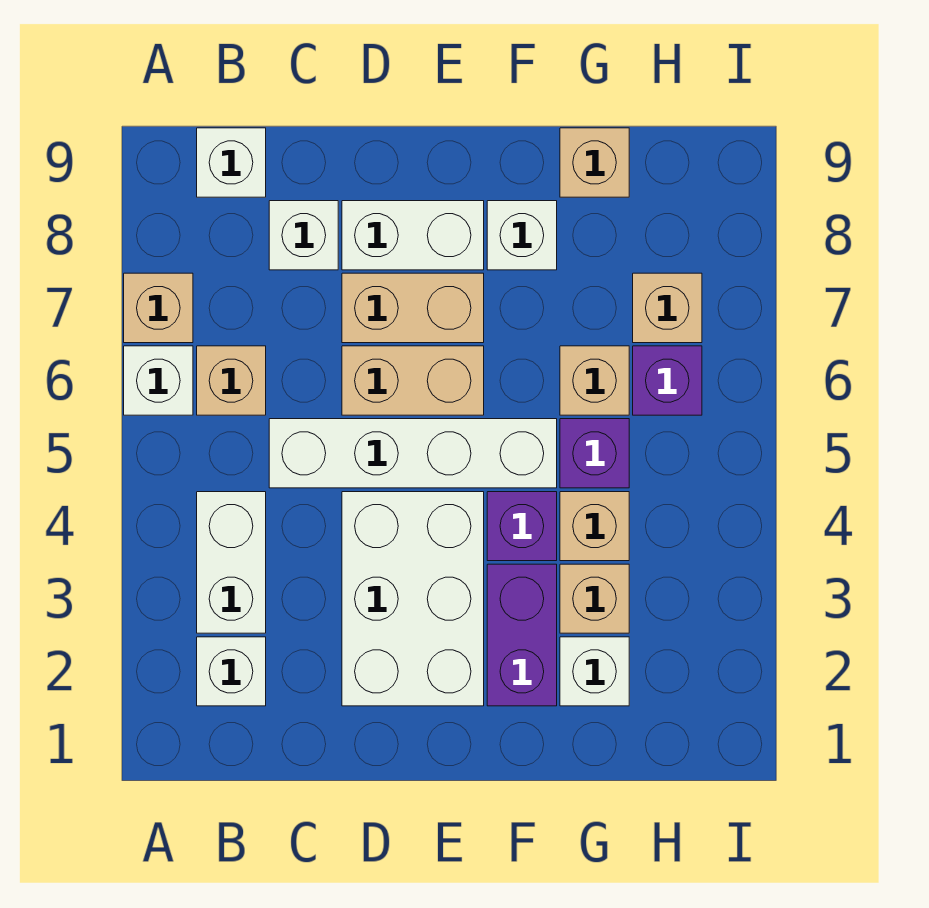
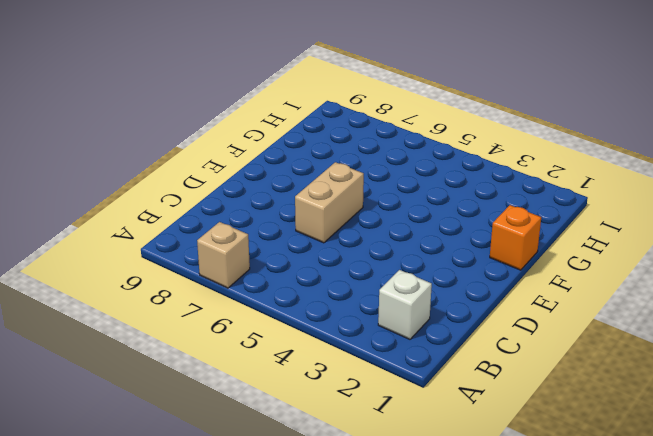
orange 1x1 brick [490,205,541,270] -> none
none -> white 1x1 brick [124,346,193,415]
none -> white 1x2 brick [197,492,266,633]
none -> tan 1x1 brick [197,346,266,415]

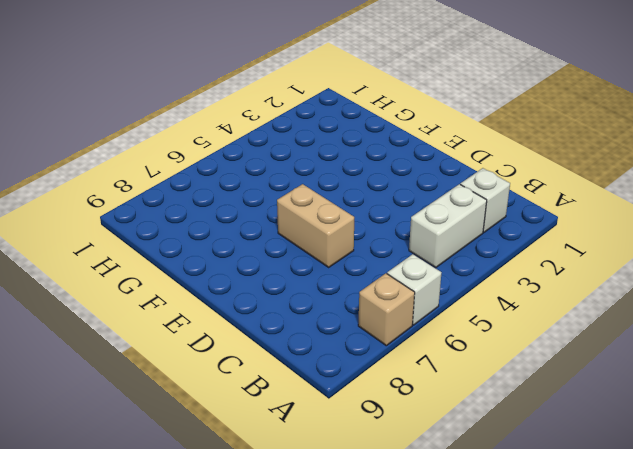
none -> tan 1x1 brick [197,346,266,415]
none -> white 1x1 brick [197,128,266,197]
none -> white 1x4 brick [269,419,557,488]

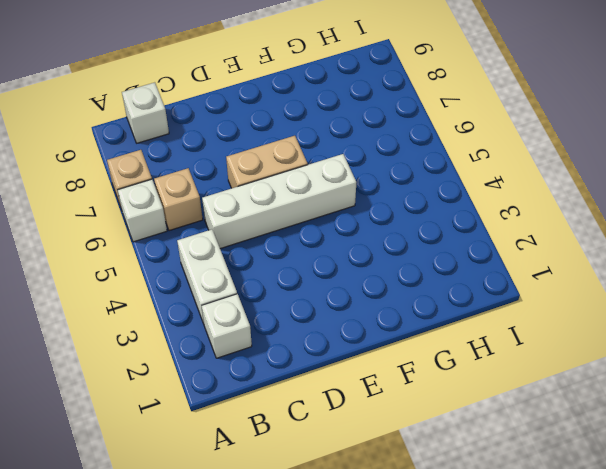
none -> white 1x1 brick [269,201,338,270]
none -> white 2x3 brick [342,492,484,706]
none -> tan 1x2 brick [342,273,484,343]

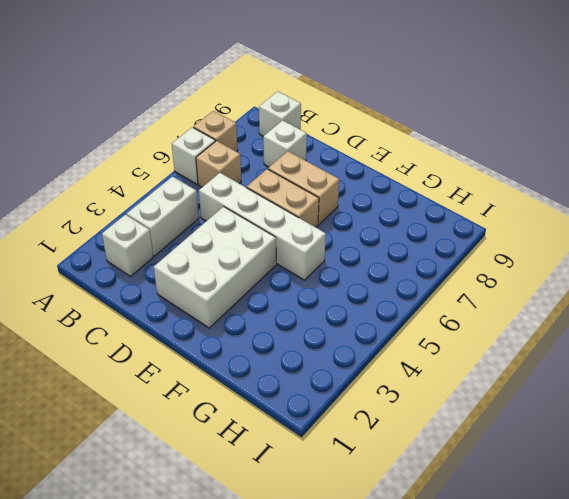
none -> white 1x2 brick [342,201,484,270]
none -> purple 1x2 brick [487,564,557,706]
none -> purple 1x1 brick [487,492,557,561]

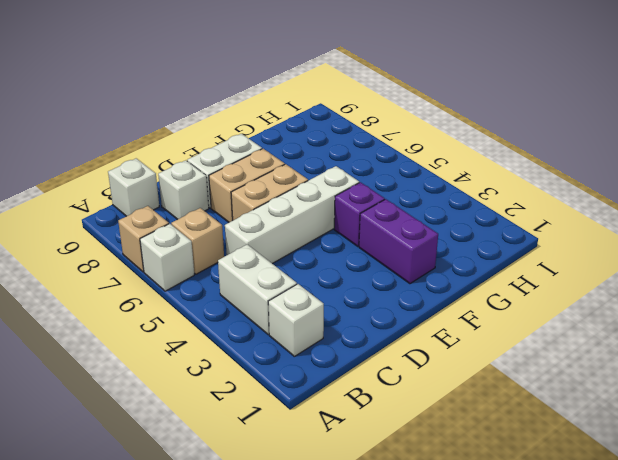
none -> white 2x3 brick [342,492,484,706]
none -> white 1x1 brick [487,201,557,270]
none -> white 1x1 brick [560,637,629,706]

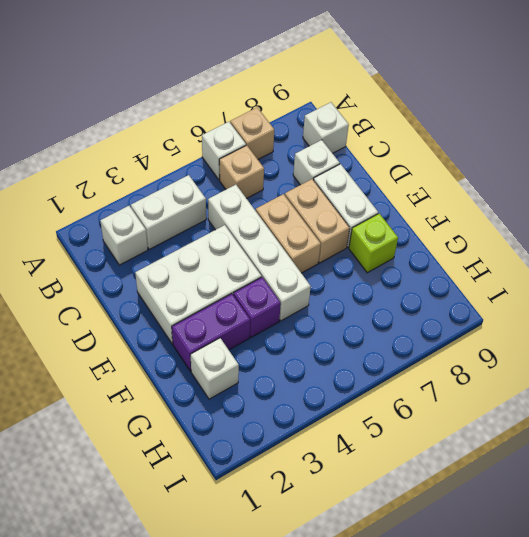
lime 1x1 brick [349,214,398,273] -> white 1x1 brick [487,201,557,270]
none -> tan 1x1 brick [560,564,629,633]
none -> tan 1x1 brick [560,492,629,561]
none -> purple 1x1 brick [560,419,629,488]

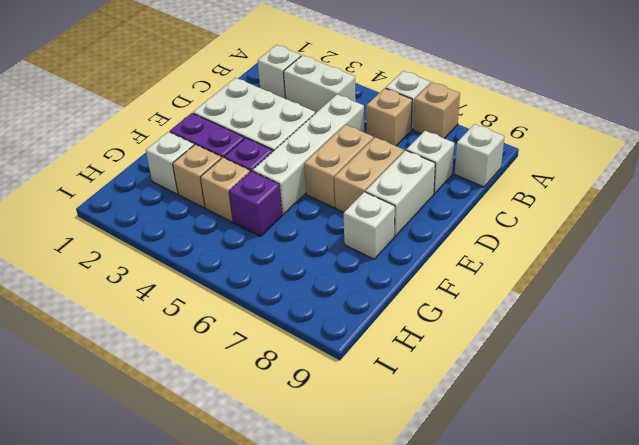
none -> tan 1x1 brick [560,346,629,415]
none -> tan 1x1 brick [560,128,629,197]
none -> purple 1x1 brick [633,346,702,415]

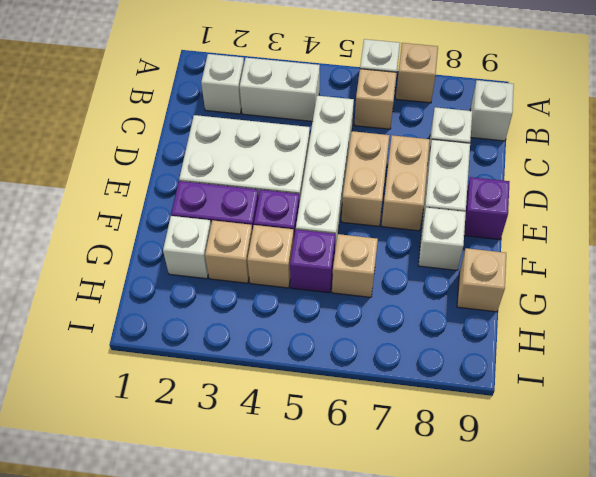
purple 1x1 brick [464,177,510,240] -> purple 1x1 brick moved to [633,346,702,415]
none -> tan 1x1 brick [633,273,702,343]

